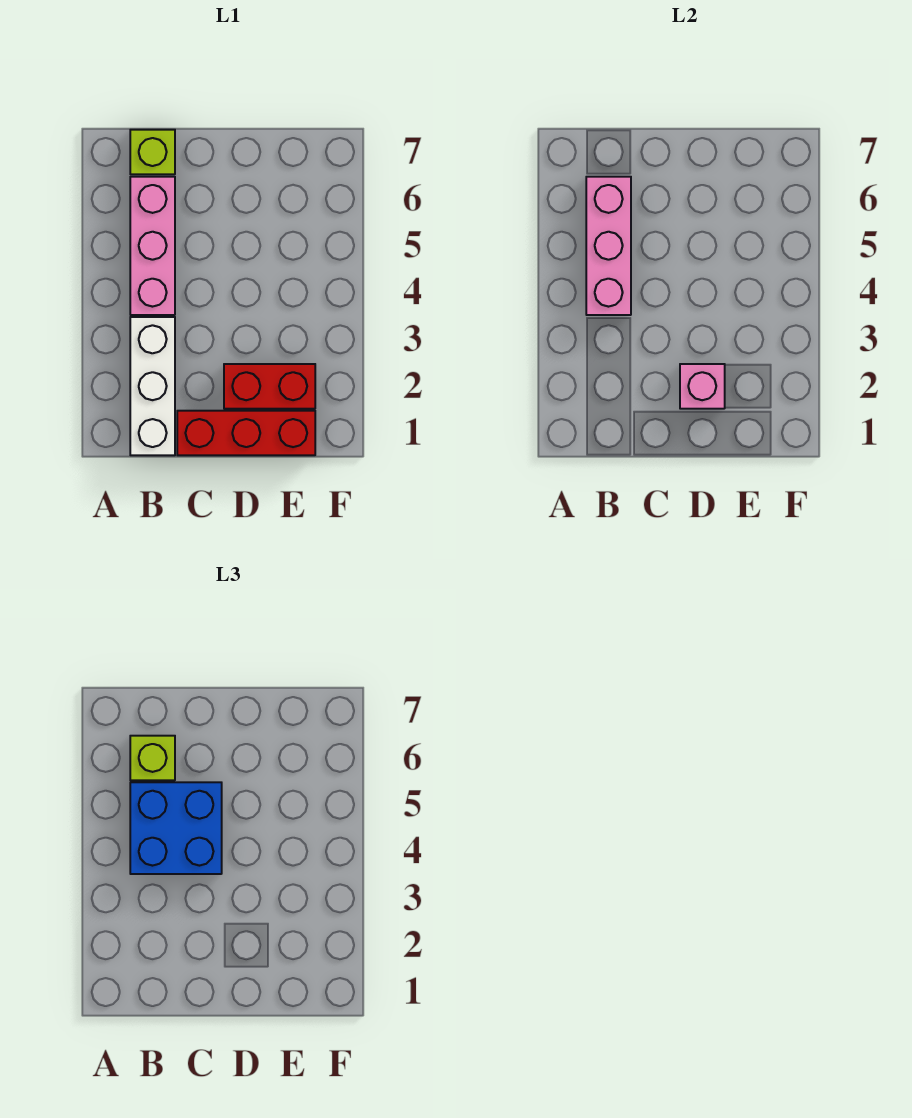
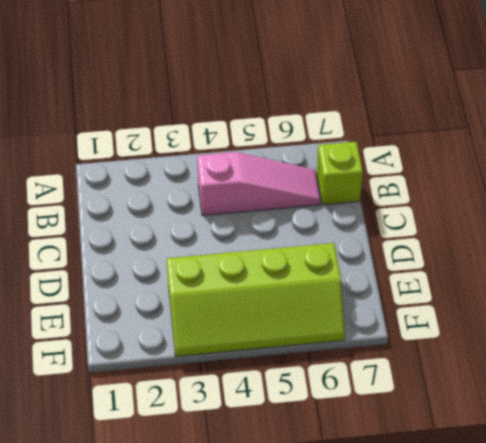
pink 1x3 slope [197,152,320,215] -> pink 1x3 brick [130,177,175,315]
lime 2x4 slope [167,243,345,356] -> none
none -> white 1x3 brick [130,317,175,455]
none -> red 1x3 brick [177,411,315,455]

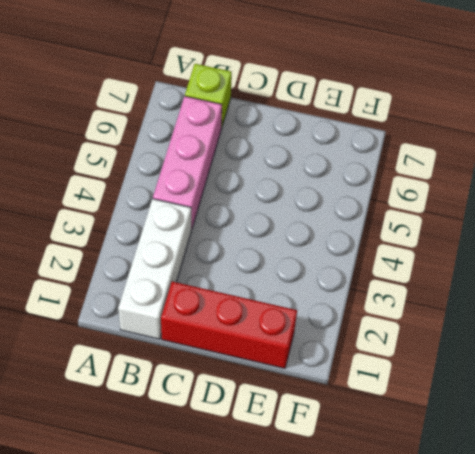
none -> red 1x2 brick [224,364,315,409]
none -> pink 1x3 brick [586,177,631,315]

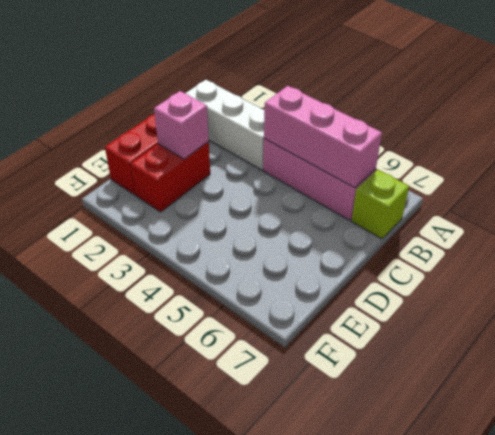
none -> blue 2x2 brick [130,782,222,874]
none -> lime 1x1 brick [130,736,175,780]

